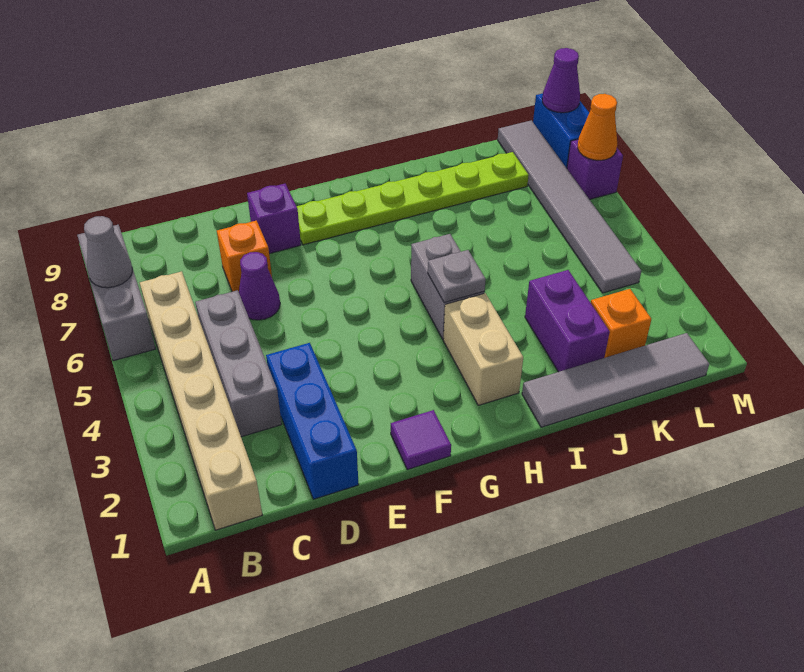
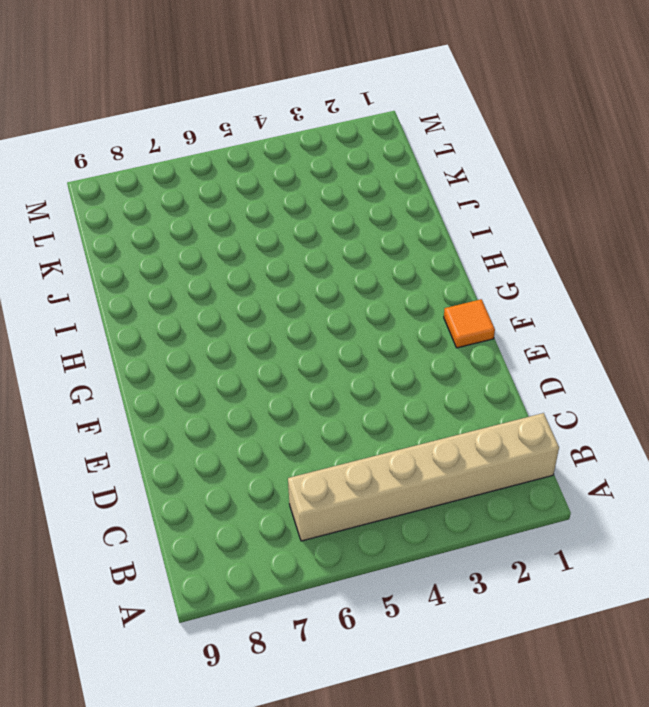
orange 1x1 tile [444,299,495,348] -> purple 1x1 tile [391,410,451,470]
none -> grey 1x3 brick [77,225,156,361]
none -> grey 1x3 brick [195,290,282,437]
none -> blue 1x3 brick [266,343,359,499]

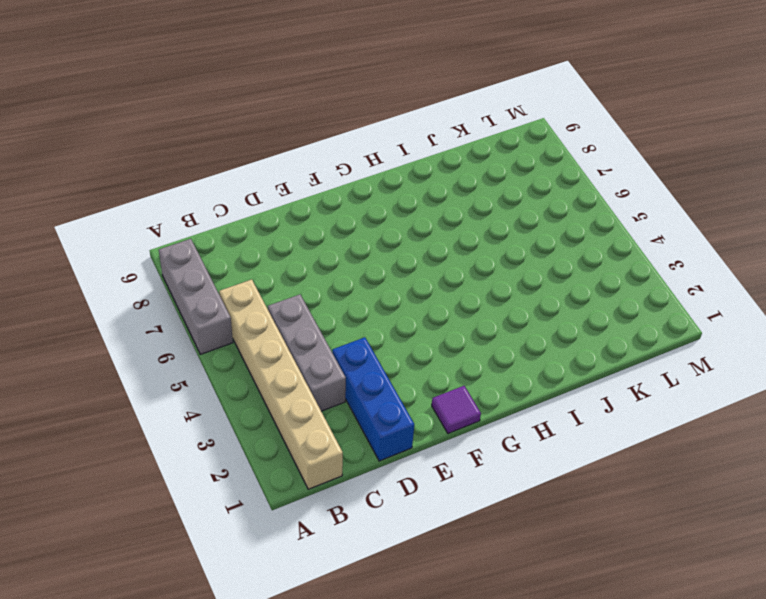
none -> purple 1x1 cone [239,252,280,320]
none -> orange 1x1 brick [217,221,272,292]
none -> purple 1x1 brick [247,184,301,254]

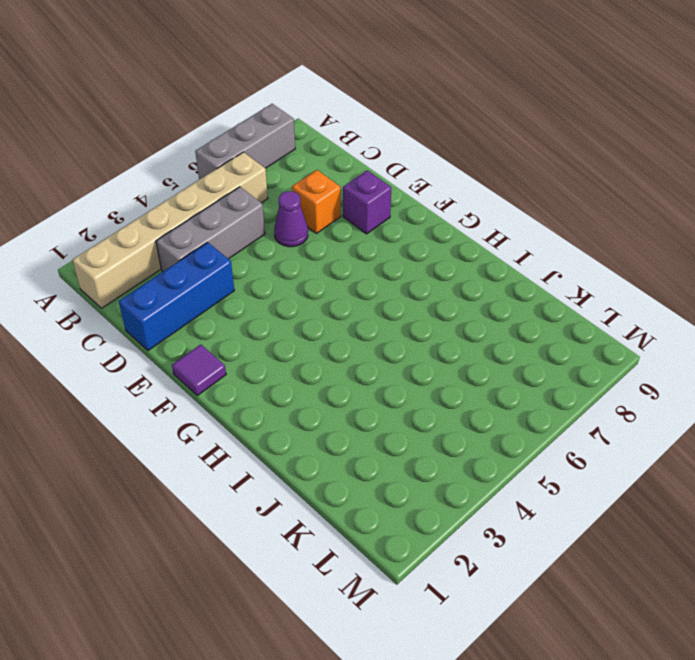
none -> lime 1x6 plate [297,152,529,245]
none -> tan 1x2 brick [443,293,523,405]
none -> grey 1x2 brick [411,234,485,339]

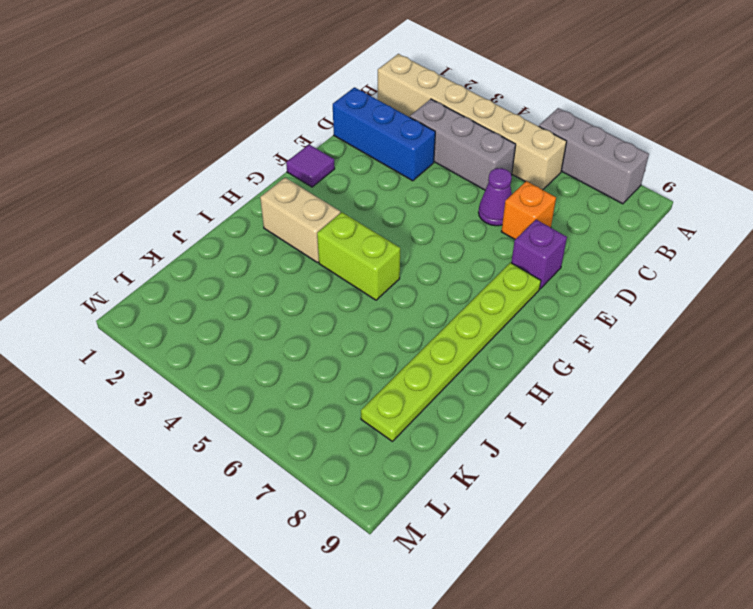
lime 1x2 brick [317,212,400,300] -> grey 1x2 brick [411,234,485,339]
none -> grey 1x4 tile [522,333,709,427]
none -> purple 1x2 brick [525,270,610,372]
none -> orange 1x1 brick [591,289,651,358]

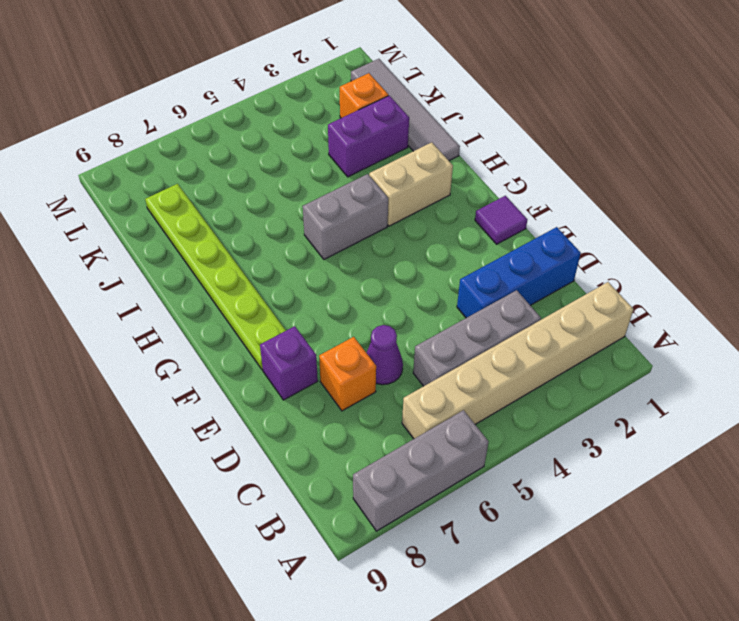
none -> grey 1x6 tile [498,120,641,293]
none -> purple 1x1 brick [567,139,623,199]
none -> blue 1x2 brick [533,93,589,168]

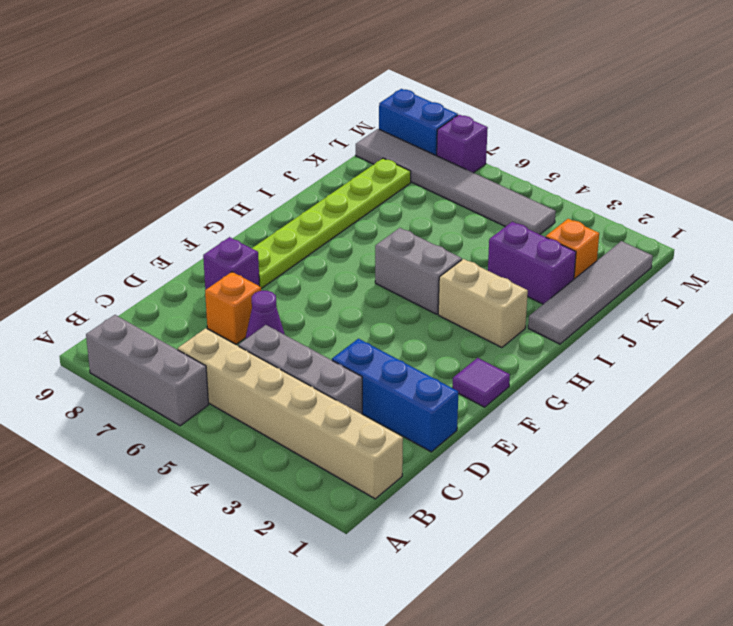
none -> grey 1x1 cone [84,216,132,288]
none -> grey 1x1 plate [428,250,486,303]
none -> orange 1x1 cone [578,94,617,160]

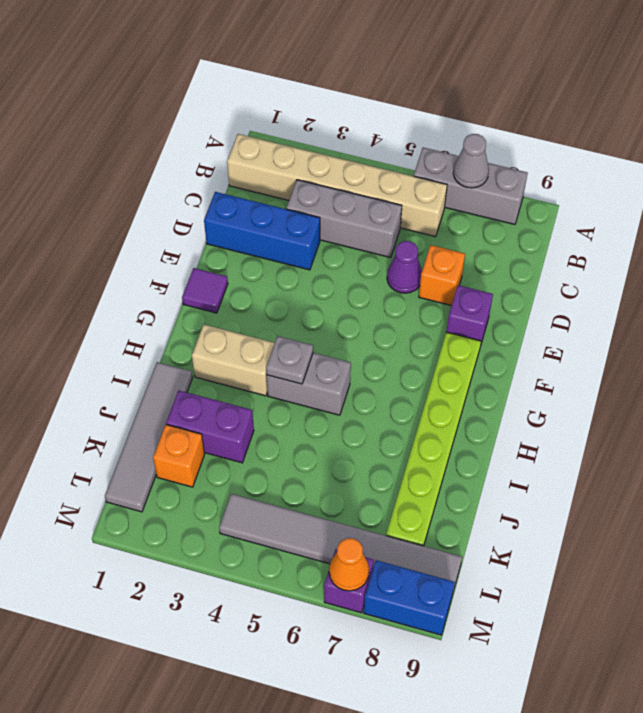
none -> purple 1x1 cone [542,48,580,113]

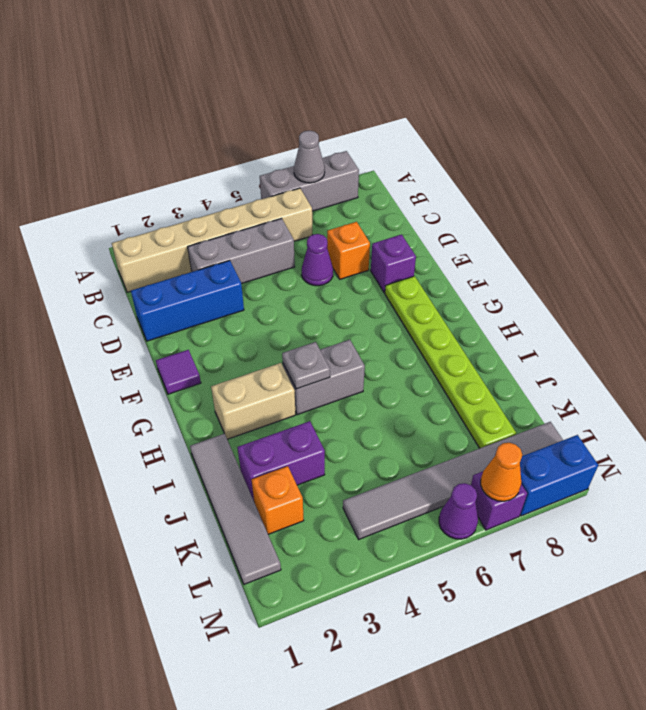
purple 1x1 cone [439,483,478,539] -> purple 1x1 cone moved to [542,48,580,113]

